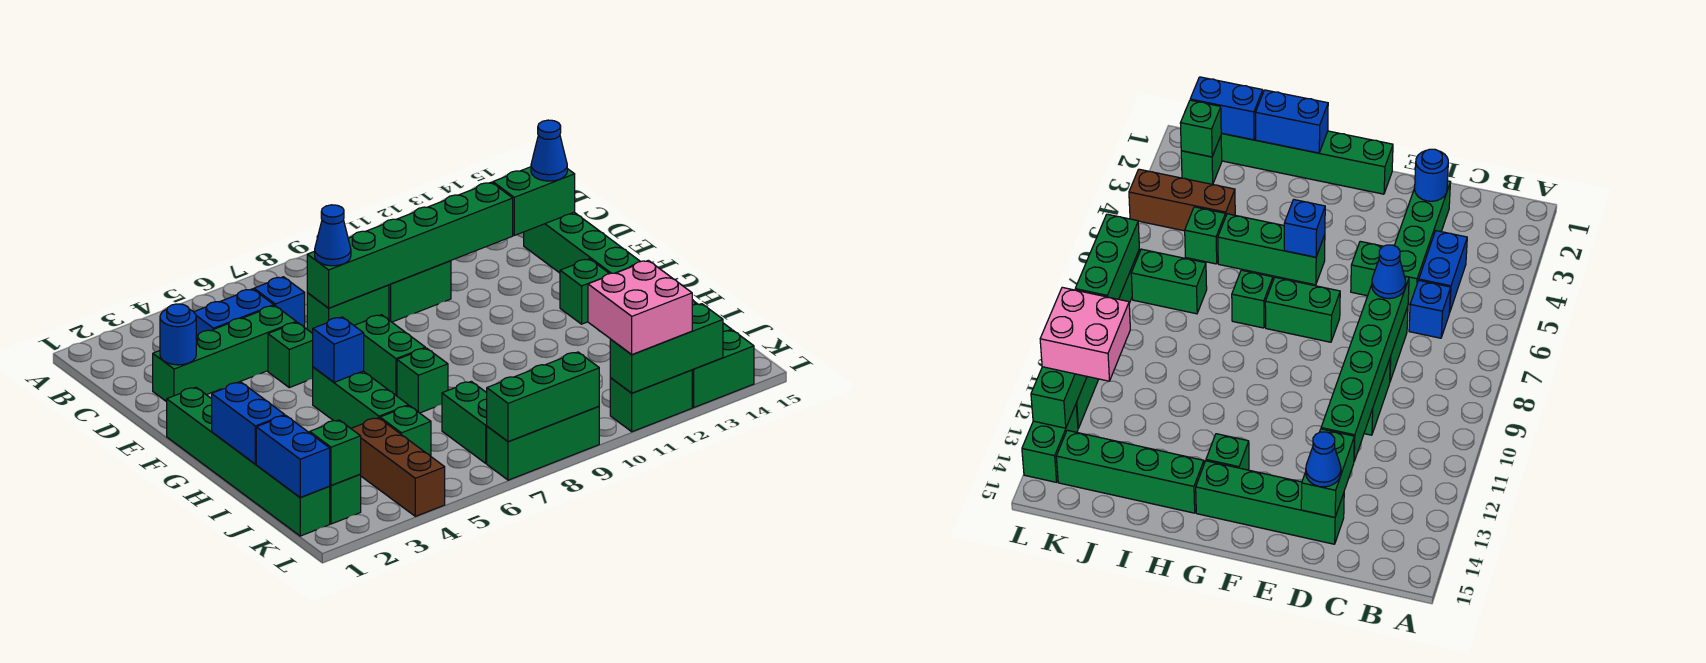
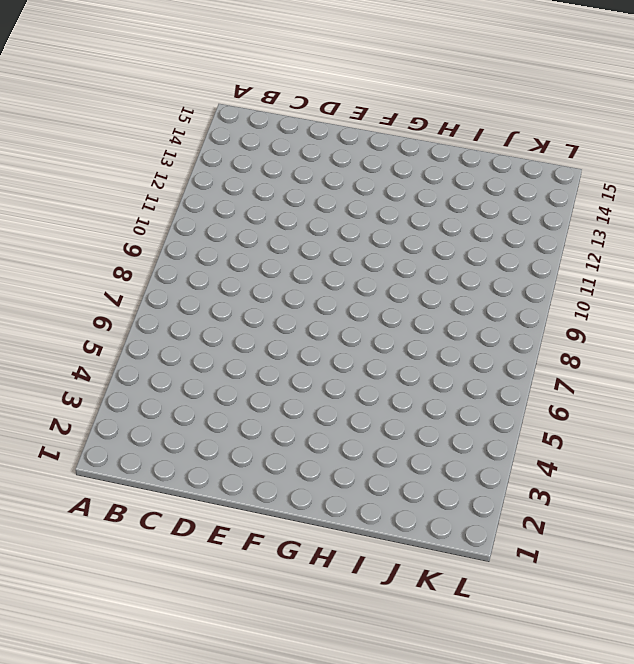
none -> blue 1x2 brick [194,289,274,336]
none -> blue 1x1 brick [254,277,305,327]
none -> green 1x4 brick [153,306,296,402]
none -> green 1x2 brick [307,285,389,333]

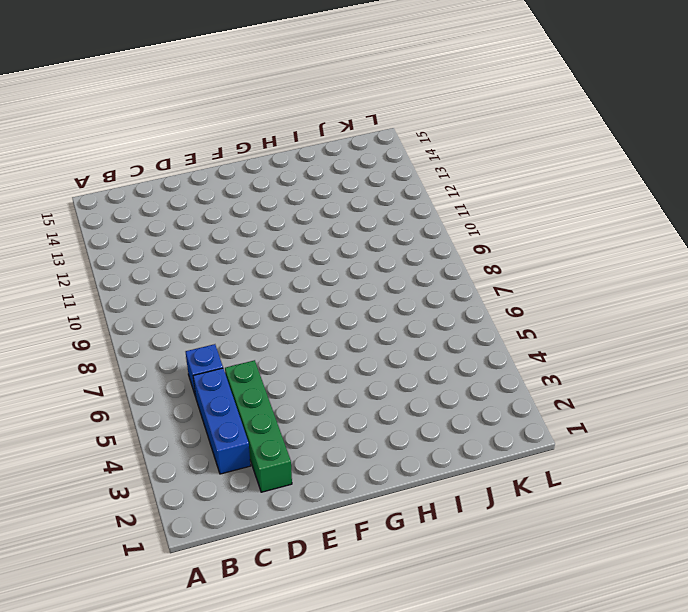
blue 1x3 brick [193,368,251,474] -> blue 1x2 brick [194,289,274,336]
none -> green 1x2 brick [307,285,389,333]
none -> green 1x2 brick [389,261,451,322]
none -> green 1x4 brick [524,212,640,274]
none -> green 1x1 brick [268,322,313,388]

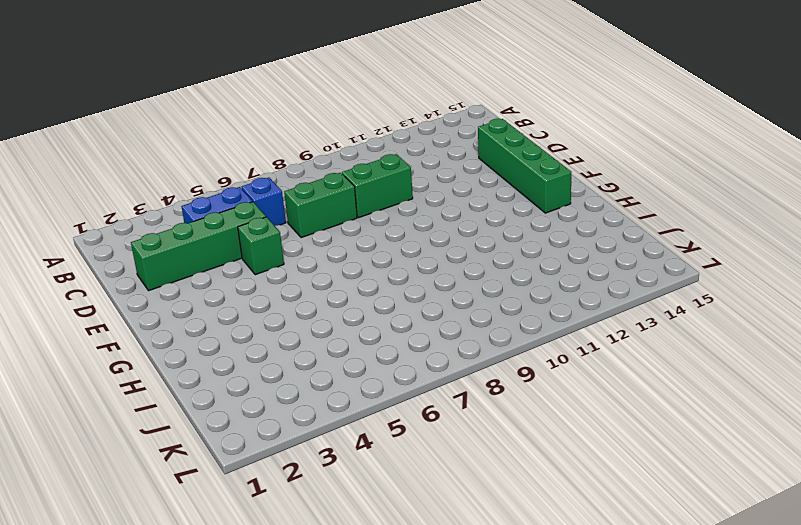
none -> green 1x6 brick [167,387,330,536]
none -> green 1x2 brick [354,315,425,396]
none -> green 1x3 brick [313,367,408,428]
none -> green 1x1 brick [560,259,609,324]

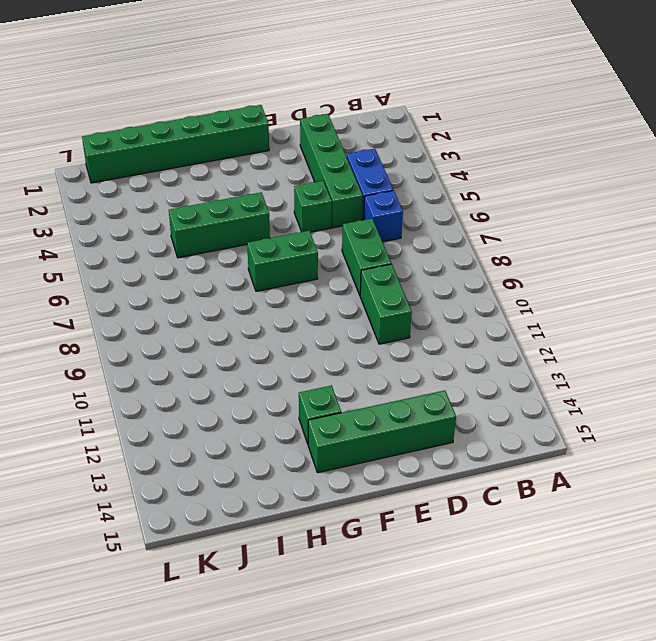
none -> green 1x1 brick [397,348,448,413]
none -> green 1x4 brick [1056,430,1204,513]
none -> brown 1x3 brick [351,418,445,516]
none -> green 1x1 brick [380,406,431,456]

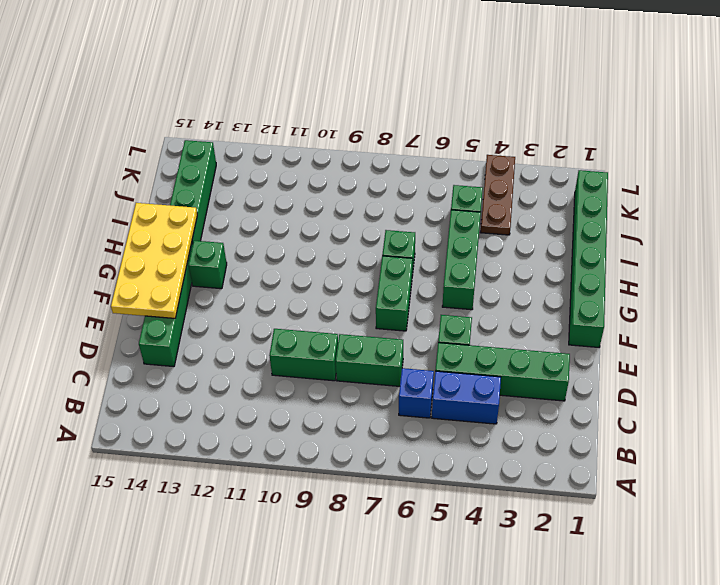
yellow 2x4 plate [111,203,197,318] -> none
brown 1x3 plate [480,155,515,235] -> brown 1x3 brick [351,418,445,516]
none -> green 1x2 brick [442,381,487,463]
none -> green 1x1 brick [329,475,361,524]
none -> green 1x3 brick [487,406,599,480]
none -> green 1x2 brick [610,370,692,432]

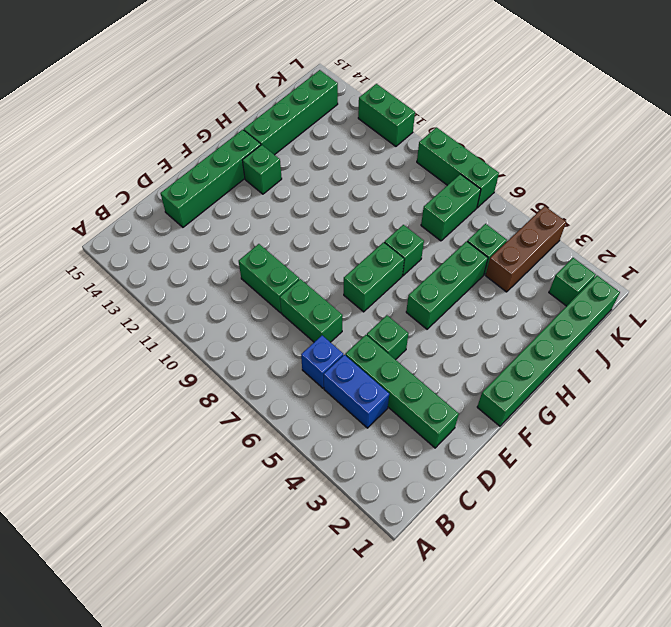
none -> green 1x2 brick [692,330,754,407]
none -> blue 1x1 round brick [160,304,196,365]
none -> green 1x6 brick [307,182,513,308]
none -> green 1x2 brick [493,167,575,235]

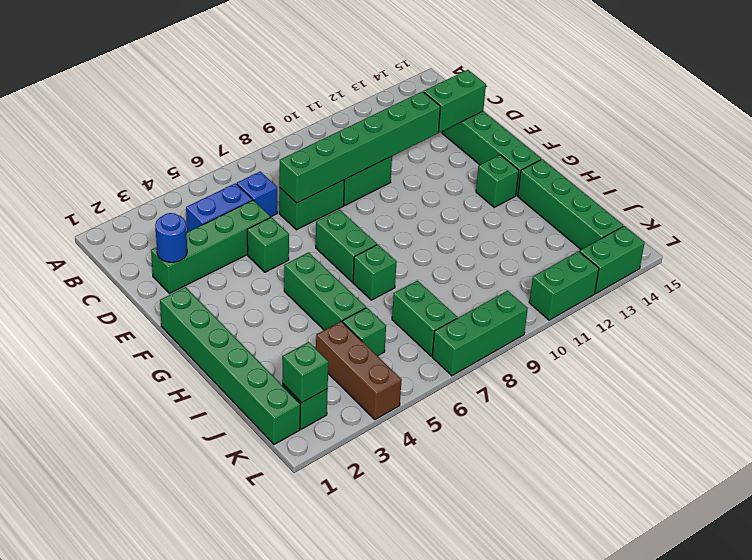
none -> blue 1x1 brick [313,317,364,382]
none -> blue 1x2 brick [212,382,285,464]
none -> blue 1x2 brick [256,415,330,498]
none -> green 1x3 brick [487,352,599,442]

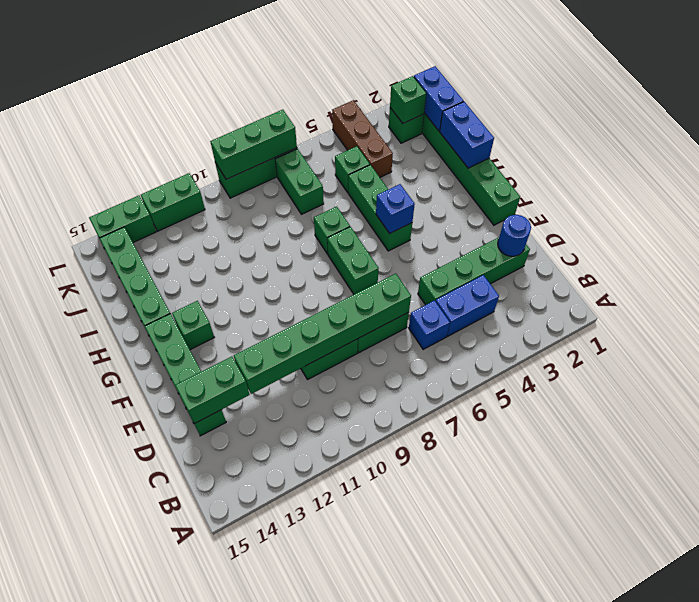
none -> green 1x1 brick [268,322,313,388]
none -> green 1x3 brick [610,304,723,393]
none -> blue 1x1 cone [315,205,351,266]
none -> blue 1x1 cone [531,120,567,181]

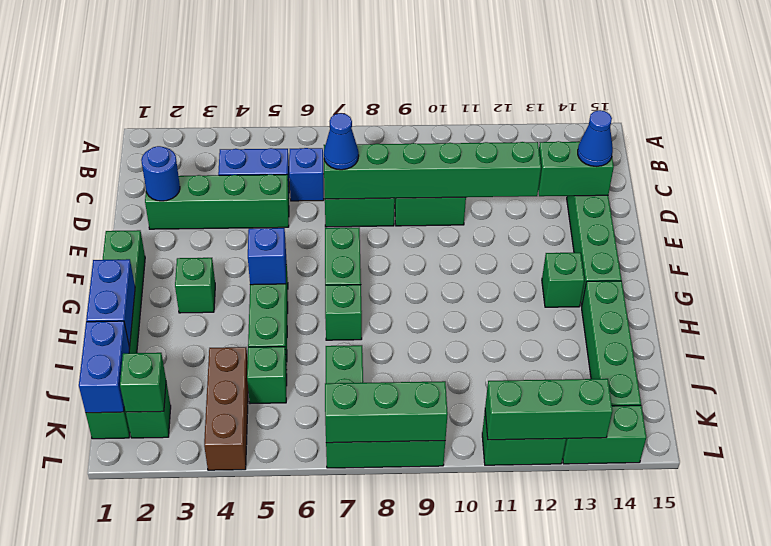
green 1x1 brick [175,258,215,313] -> green 1x1 brick moved to [268,322,313,388]
none -> pink 2x2 brick [588,260,692,354]

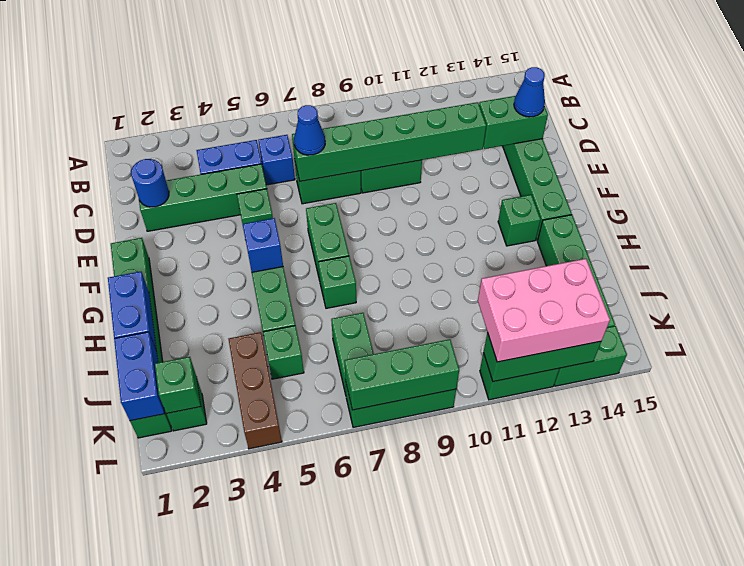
pink 2x3 brick [478,259,610,362] -> pink 2x2 brick [588,260,692,354]

